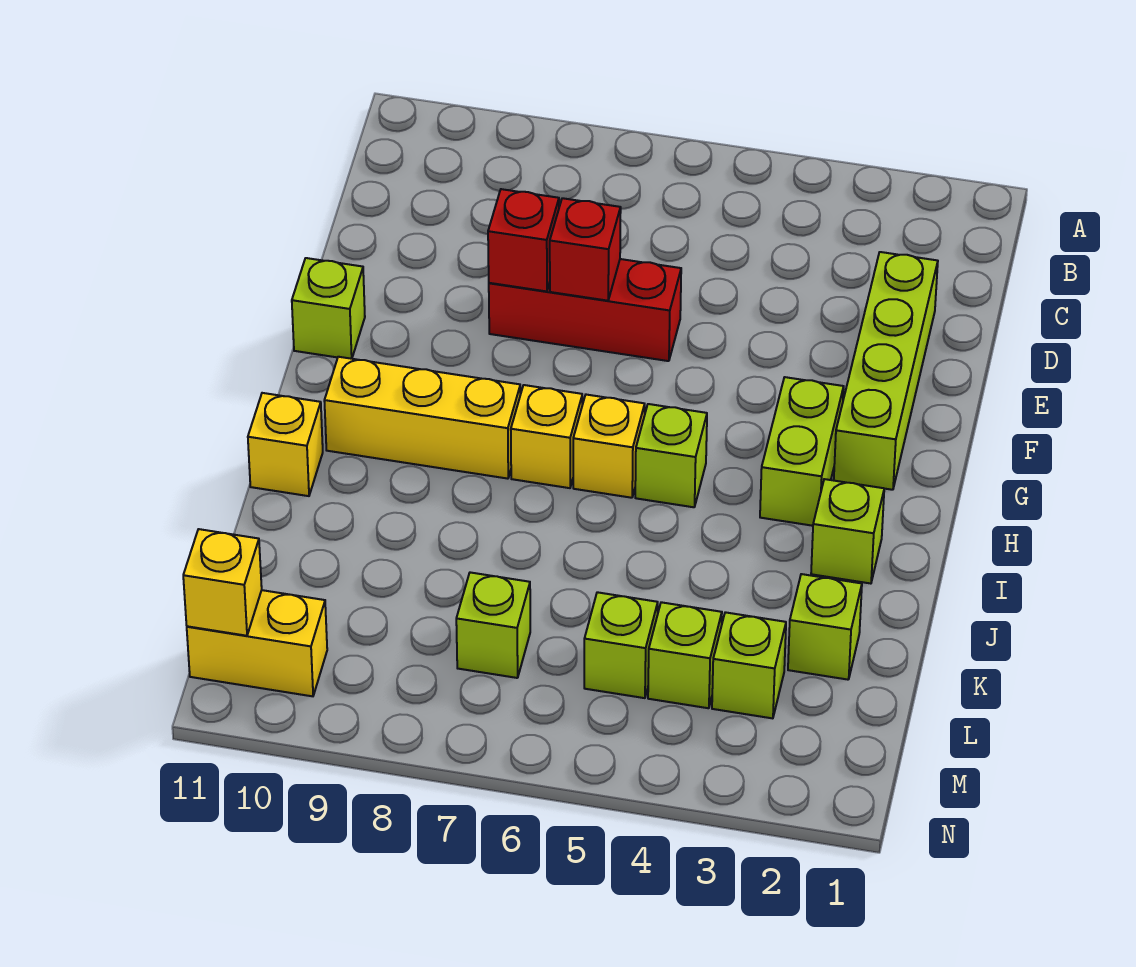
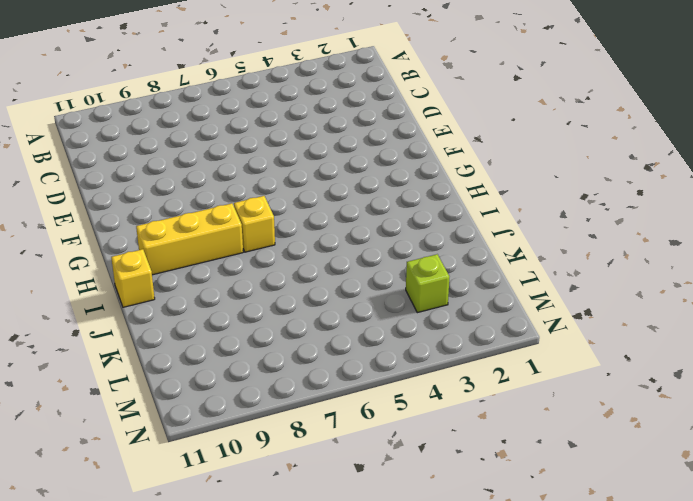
none -> lime 1x4 brick [834,252,938,490]
none -> red 1x3 brick [489,259,681,361]
none -> lime 1x1 brick [292,258,365,359]

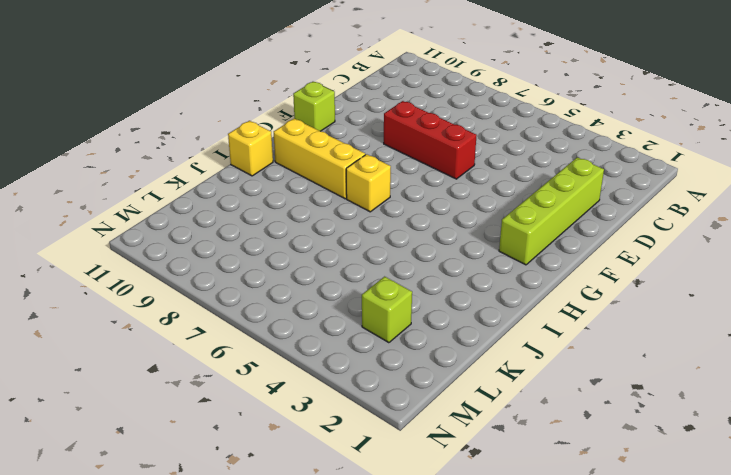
none -> lime 1x2 brick [760,377,844,526]
none -> lime 1x1 brick [635,404,707,507]
none -> yellow 1x1 brick [573,395,645,498]

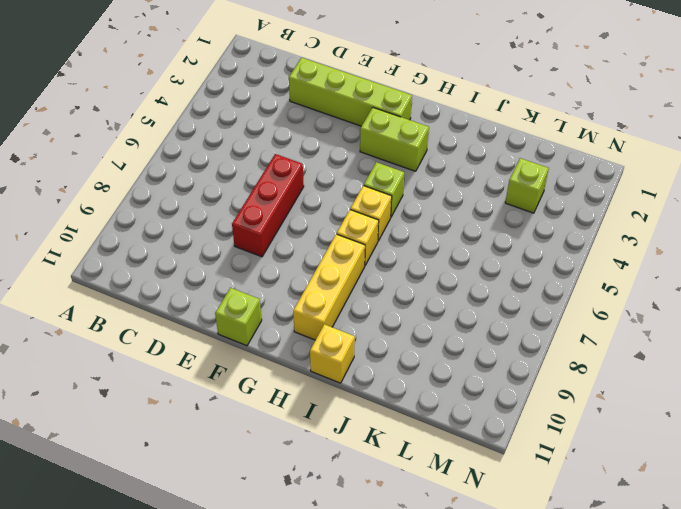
none -> lime 1x1 brick [811,479,884,584]
none -> lime 1x1 brick [788,574,862,680]
none -> lime 1x1 brick [648,602,722,708]

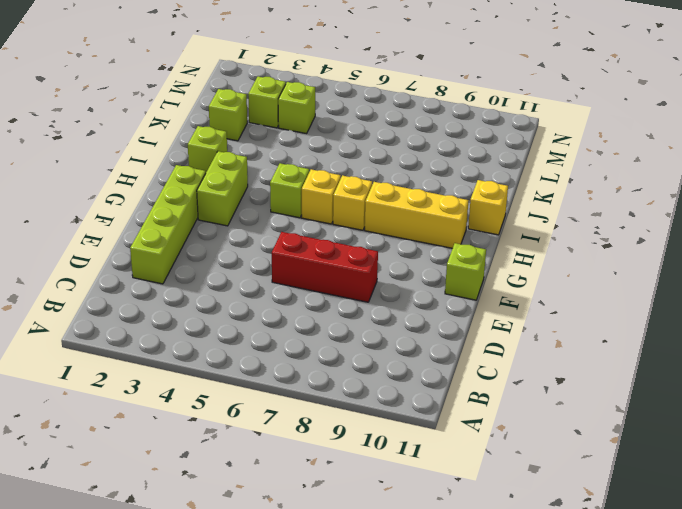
none -> lime 1x1 brick [584,592,658,698]
none -> lime 1x1 brick [456,572,530,678]
none -> yellow 1x2 brick [187,590,327,696]

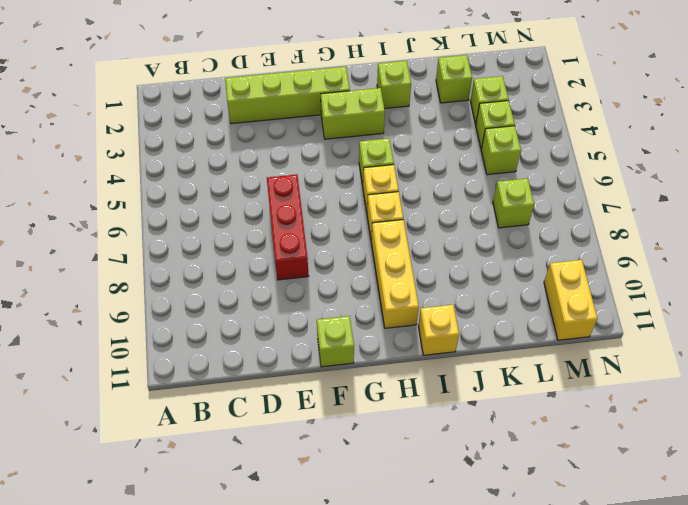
none -> red 1x1 brick [550,198,621,301]
none -> red 1x1 brick [488,189,559,291]
none -> yellow 1x1 brick [183,529,262,636]

